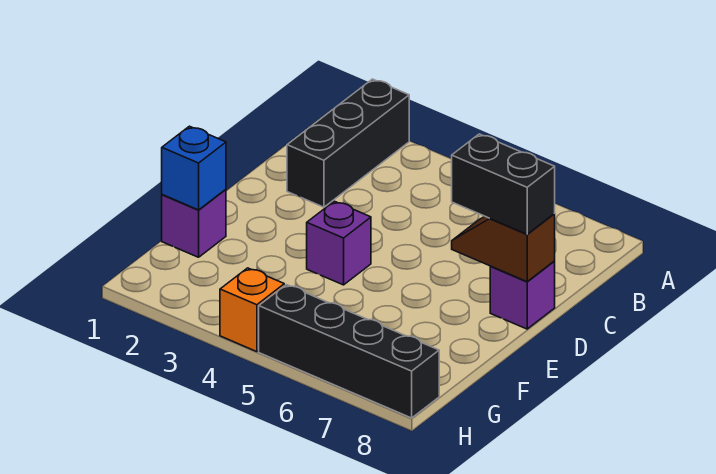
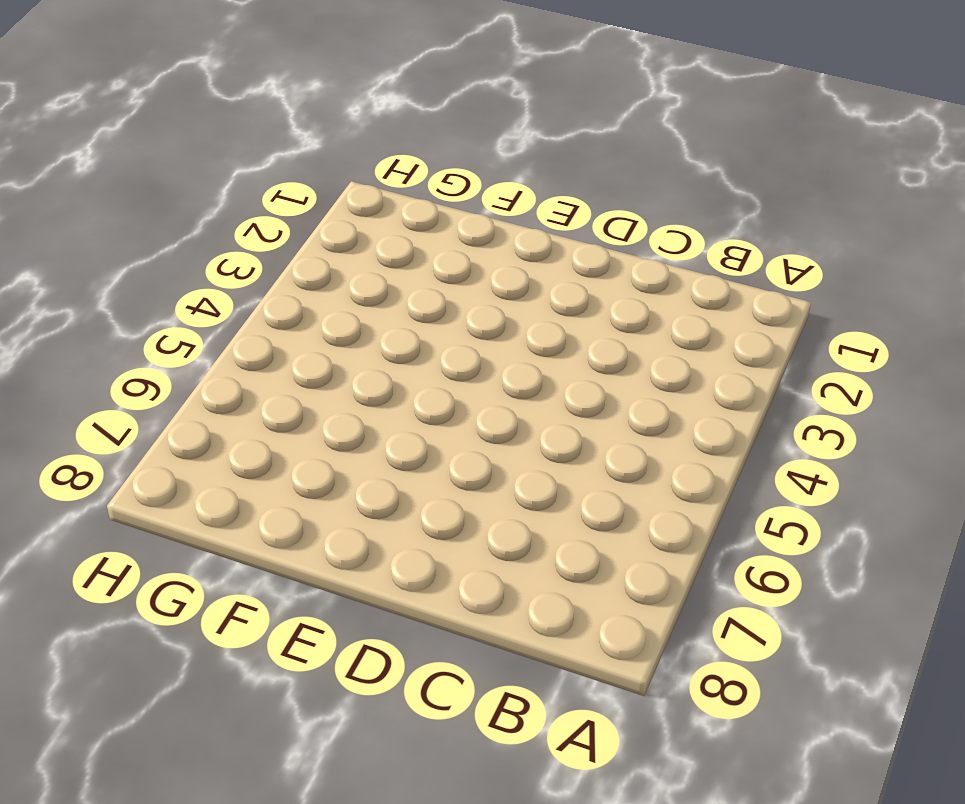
none -> black 1x3 brick [287,79,409,207]
none -> purple 1x1 brick [490,261,555,329]

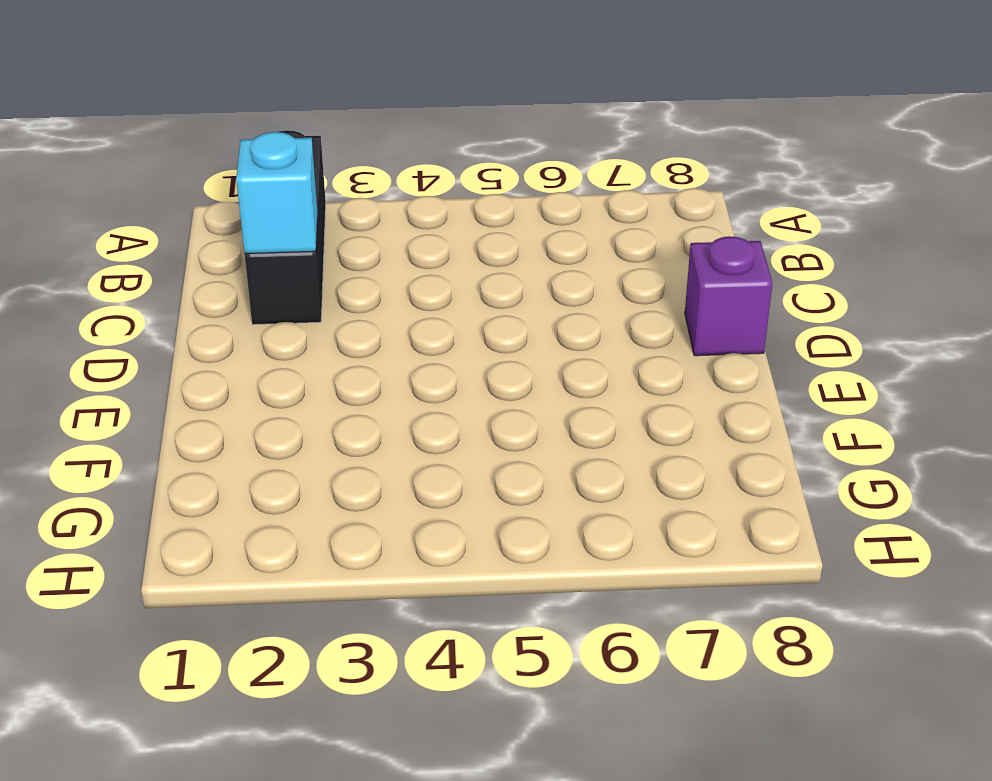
cyan 1x1 brick [236,132,317,254] -> none
none -> purple 1x1 brick [307,201,371,285]
none -> purple 1x1 brick [162,189,226,257]

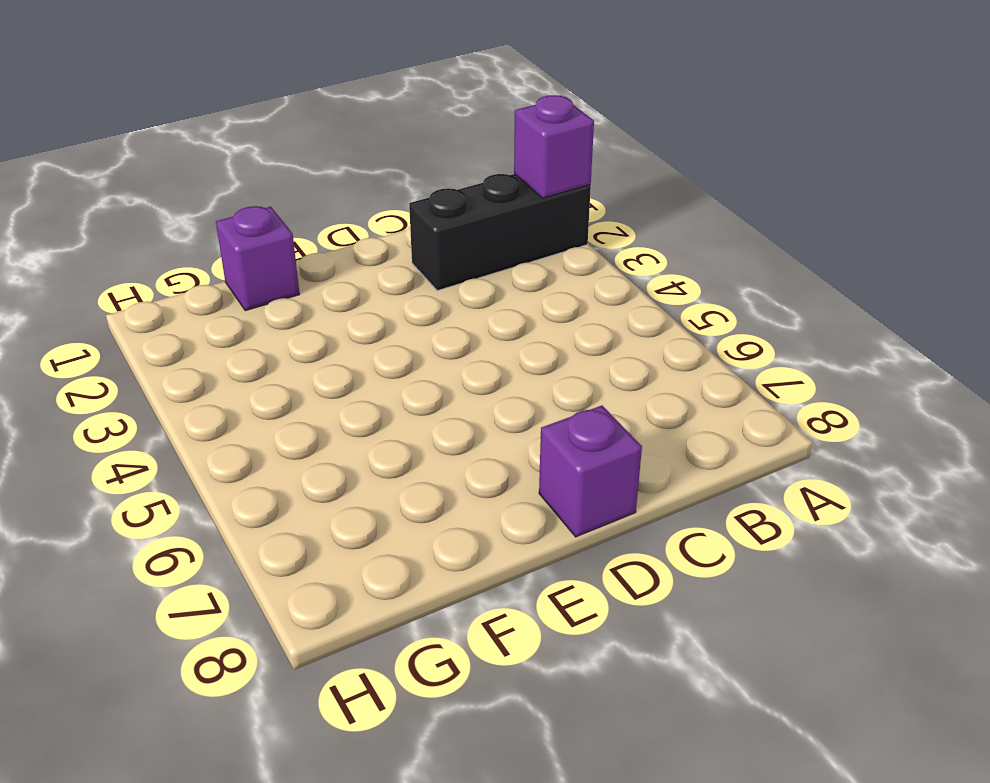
purple 1x1 brick [514,95,594,198] -> purple 1x1 brick moved to [307,201,371,285]
none -> orange 1x1 brick [220,268,284,352]
none -> black 1x4 brick [259,285,439,418]

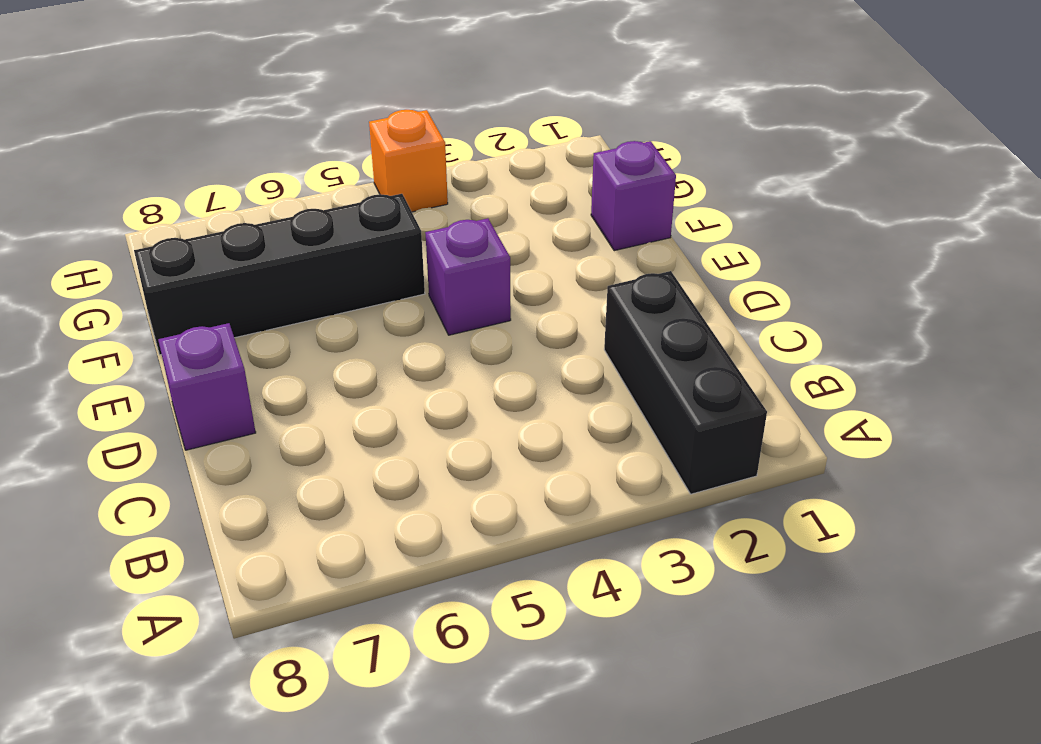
black 1x4 brick [134,194,425,355] -> black 1x4 brick moved to [259,285,439,418]
none -> brown 1x2 slope [452,214,555,282]
none -> blue 1x1 brick [162,126,226,210]

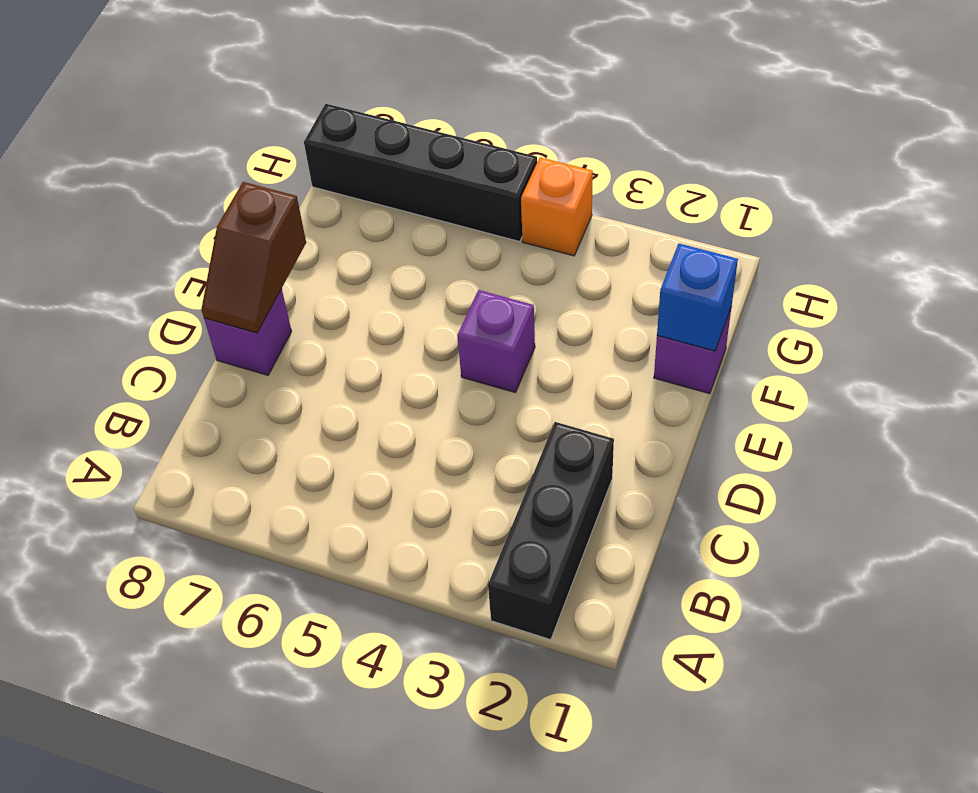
brown 1x2 slope [201,182,306,333] -> brown 1x2 slope turned to [452,214,555,282]
none -> black 1x2 brick [452,134,555,234]

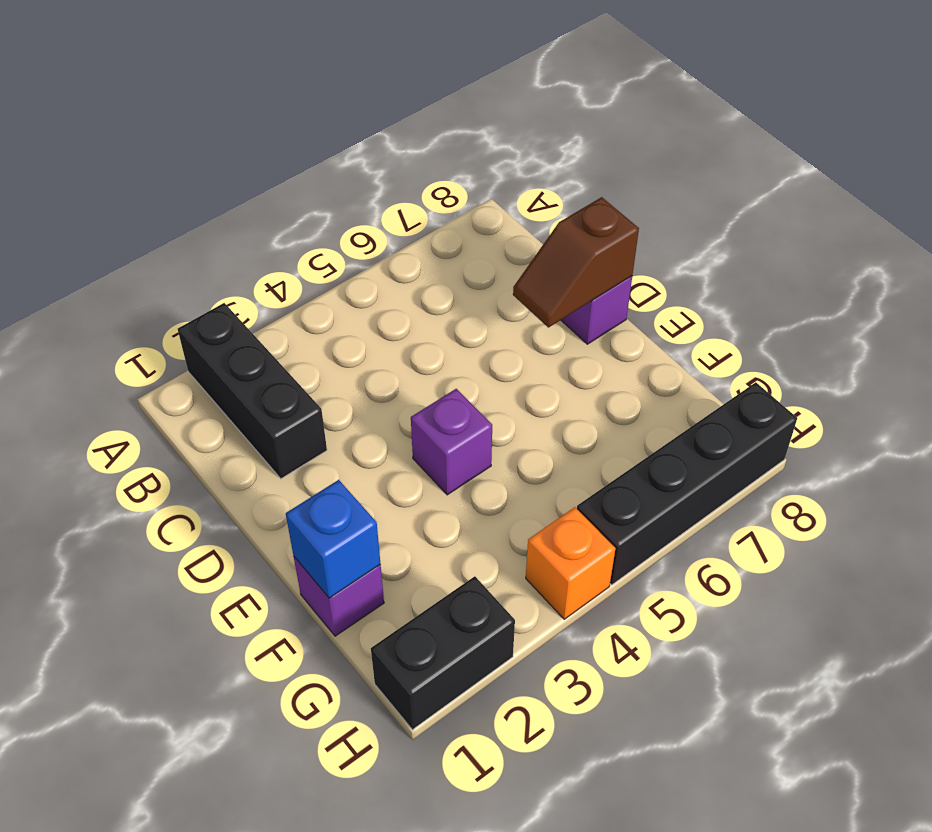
black 1x2 brick [371,576,515,730] -> black 1x2 brick moved to [452,134,555,234]

